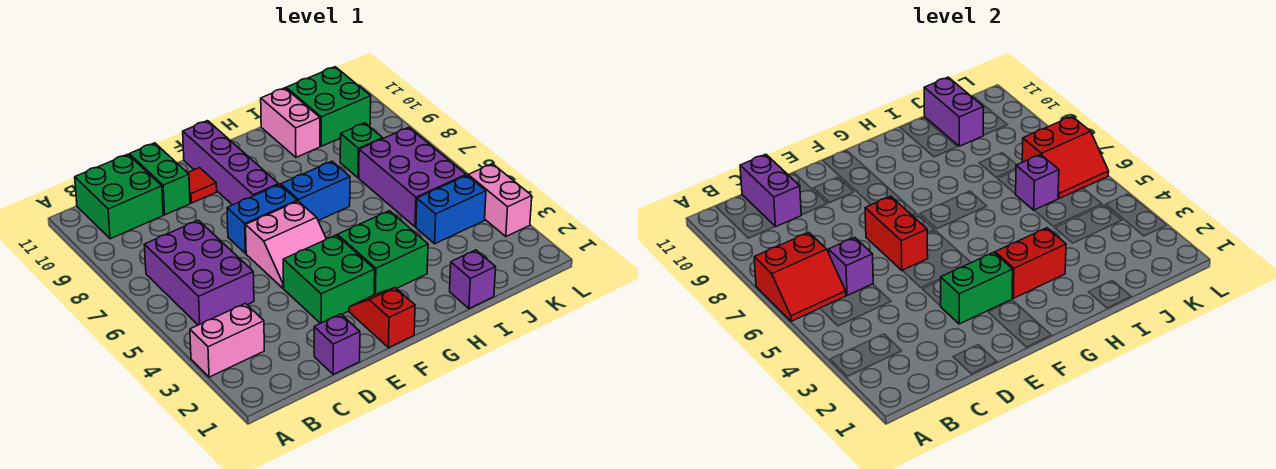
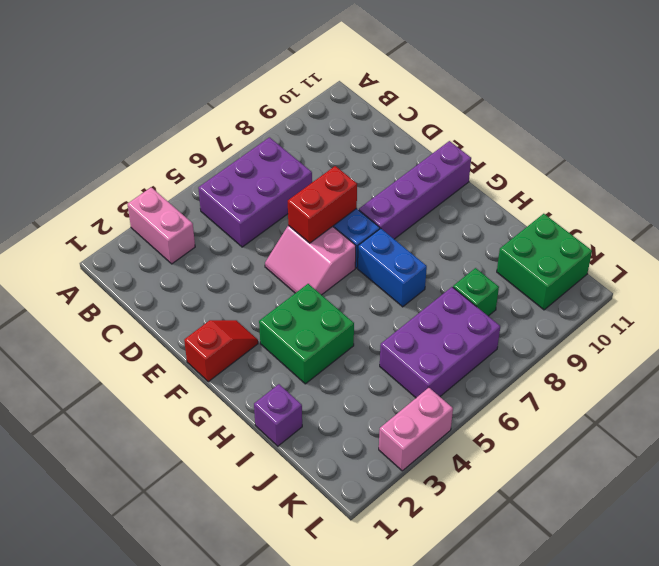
none -> green 2x2 brick [75,154,163,239]
none -> purple 1x1 brick [314,314,360,374]
none -> green 1x2 brick [129,143,190,215]

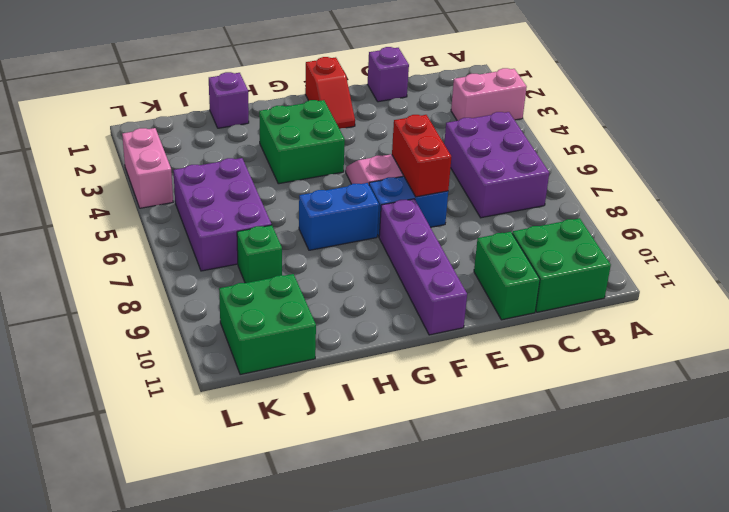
none -> green 2x2 brick [283,235,375,323]
none -> red 1x1 tile [188,168,217,203]
none -> pink 1x2 brick [261,88,320,157]

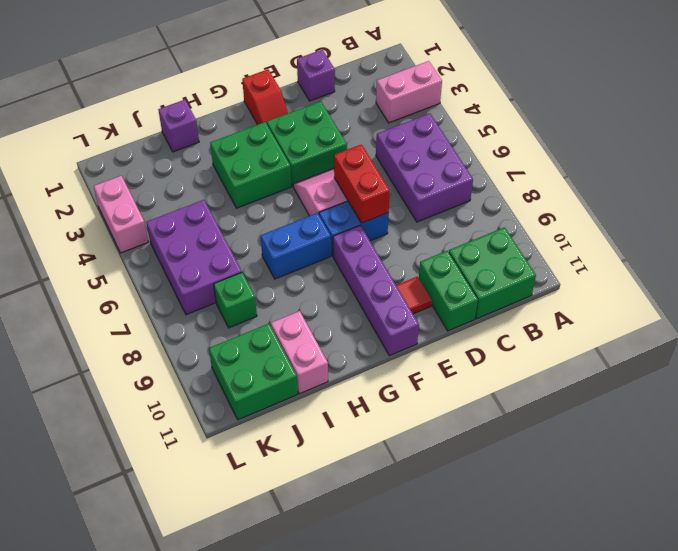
none -> blue 1x2 brick [416,175,486,244]
none -> red 2x2 slope [754,233,846,321]
none -> purple 1x1 brick [829,237,873,295]

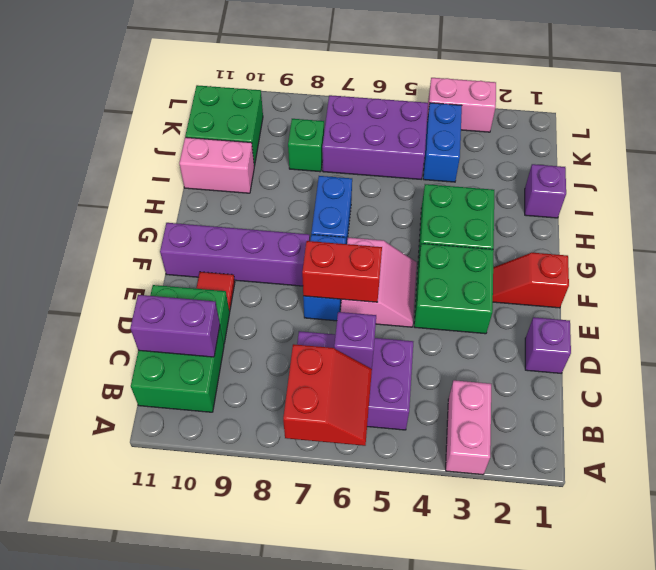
none -> green 1x2 brick [941,252,1013,324]
none -> red 1x2 brick [995,228,1066,298]
none -> purple 1x1 brick [1016,155,1059,210]

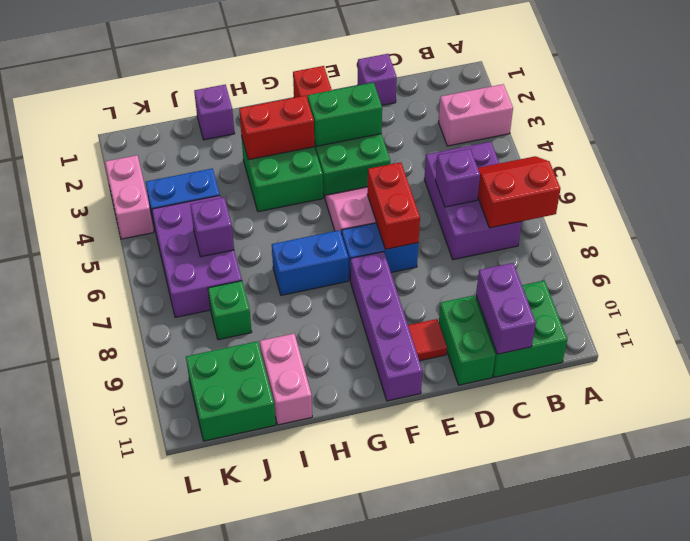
none -> purple 1x2 brick [924,77,984,146]
none -> red 2x2 slope [1022,116,1109,198]

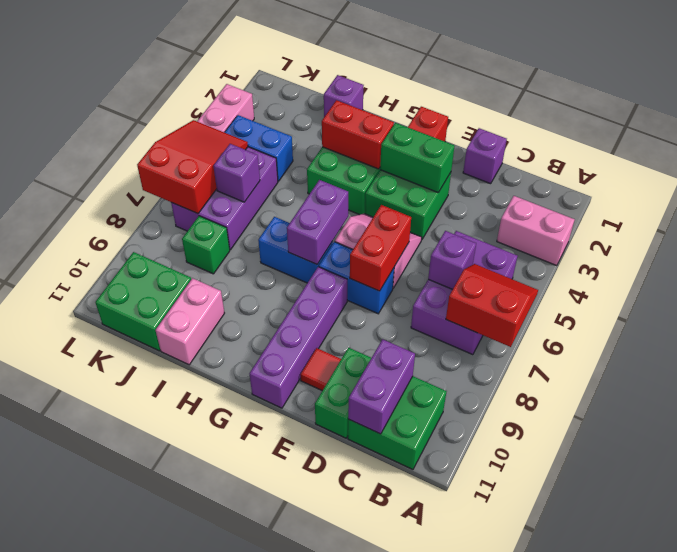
purple 1x2 brick [287,180,348,264] -> purple 1x2 brick moved to [924,77,984,146]
red 2x3 slope [137,120,248,214] -> red 2x2 slope [1022,116,1109,198]

